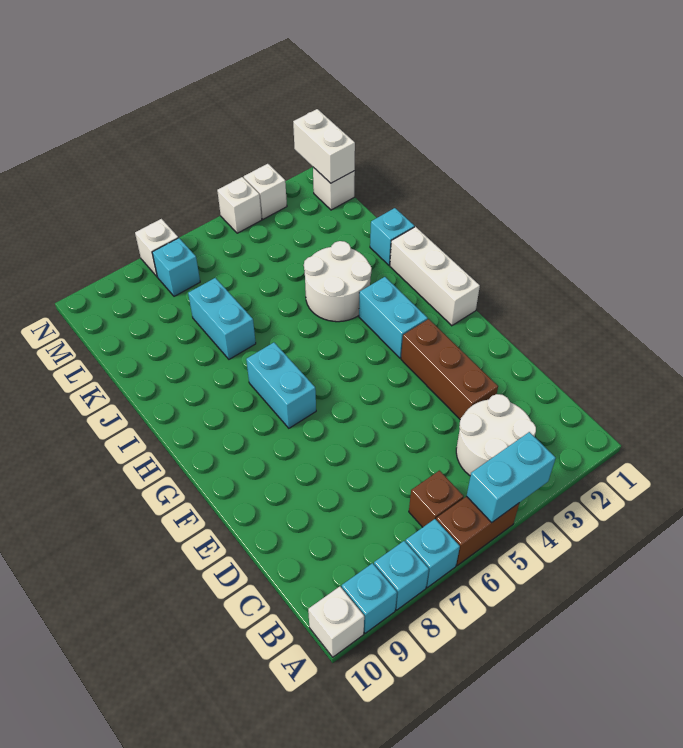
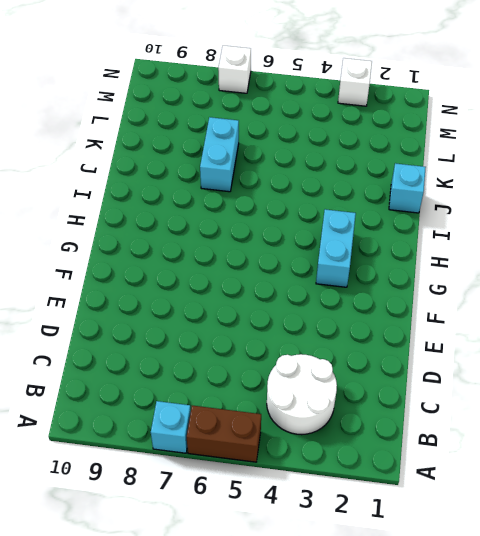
none -> cyan 1x1 brick [374,541,429,610]
none -> cyan 1x1 brick [342,563,397,633]
none -> white 1x1 brick [308,587,364,657]

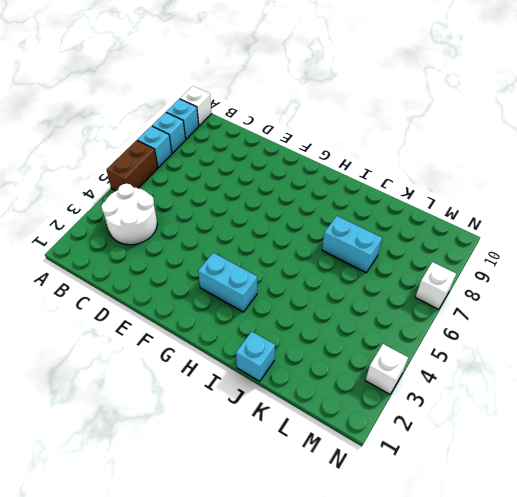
none -> brown 1x1 brick [409,471,464,527]
none -> brown 1x3 brick [401,319,498,419]
none -> white 1x3 brick [390,227,480,326]

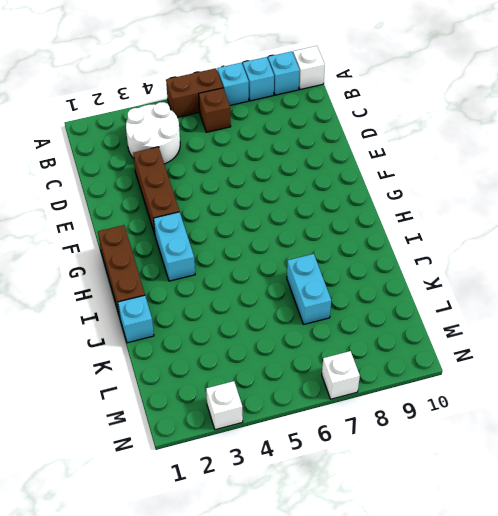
brown 1x3 brick [98,225,145,316] -> white 1x3 brick [390,227,480,326]
none -> cyan 1x2 brick [246,343,316,428]
none -> white 2x2 round brick [304,241,372,322]
none -> white 1x1 brick [313,167,355,210]

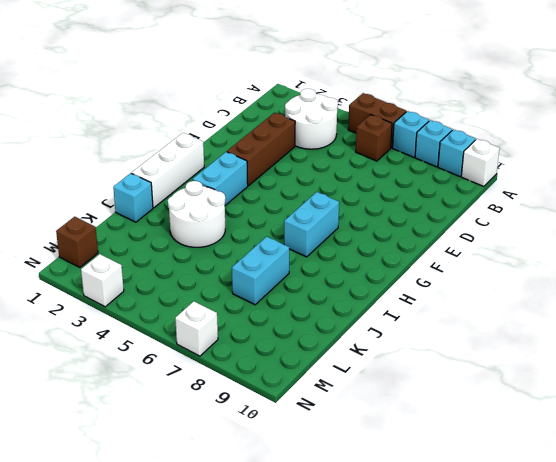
brown 1x1 brick [56,216,98,267] -> white 1x1 brick [313,167,355,210]
none -> cyan 1x1 brick [152,238,200,296]
none -> white 1x1 brick [217,177,262,233]
none -> cyan 1x2 brick [467,432,556,522]

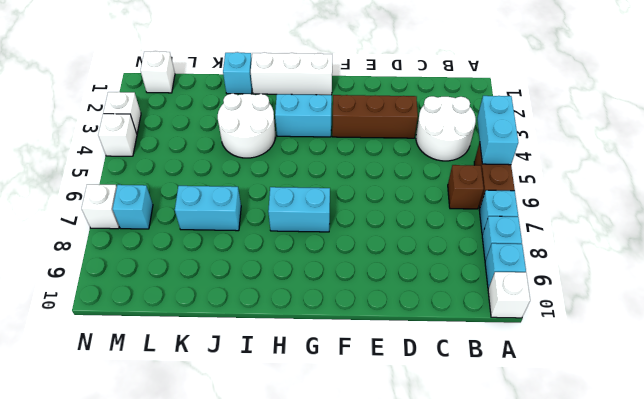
none -> white 1x2 brick [293,109,355,183]

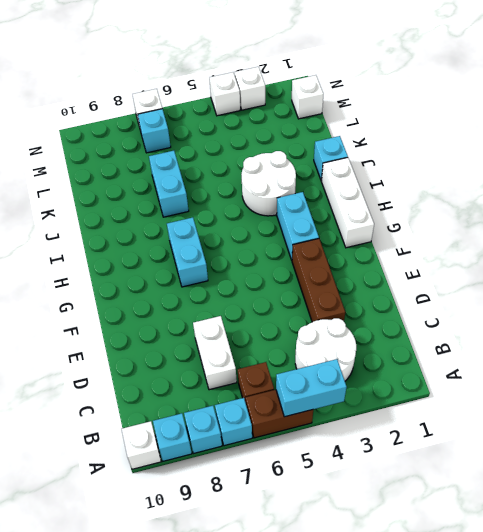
white 1x2 brick [193,316,237,390] -> white 1x2 brick moved to [293,109,355,183]

